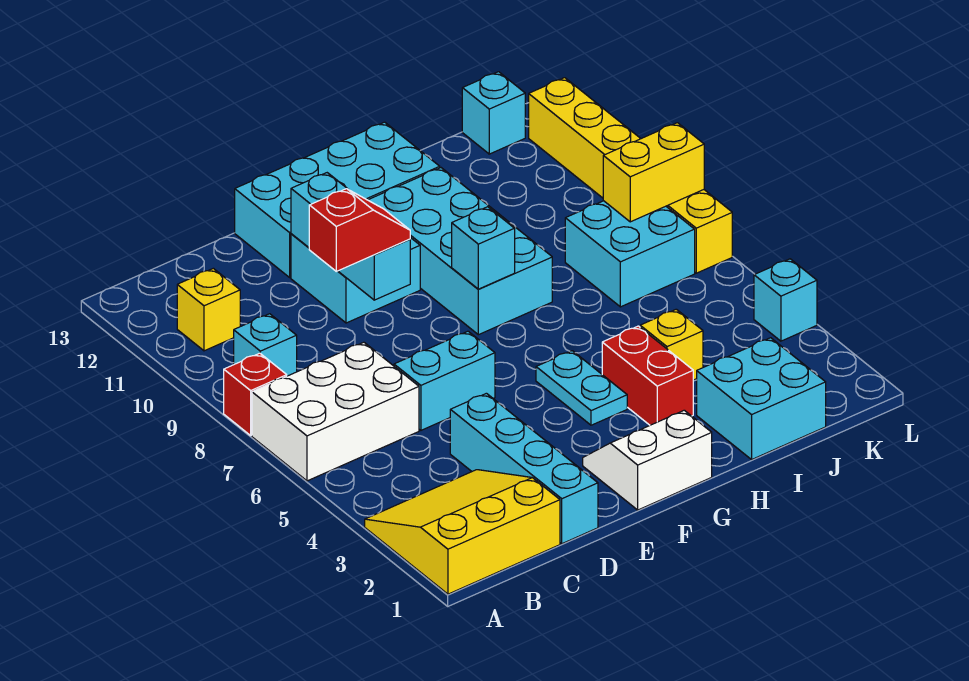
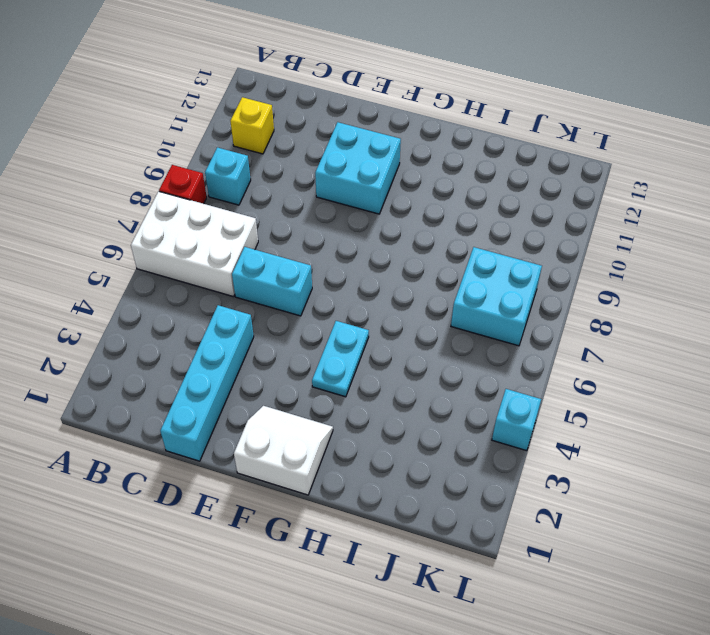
none -> yellow 3x3 slope [365,470,560,594]
none -> cyan 2x4 brick [235,122,440,278]
none -> cyan 2x4 brick [368,168,552,335]

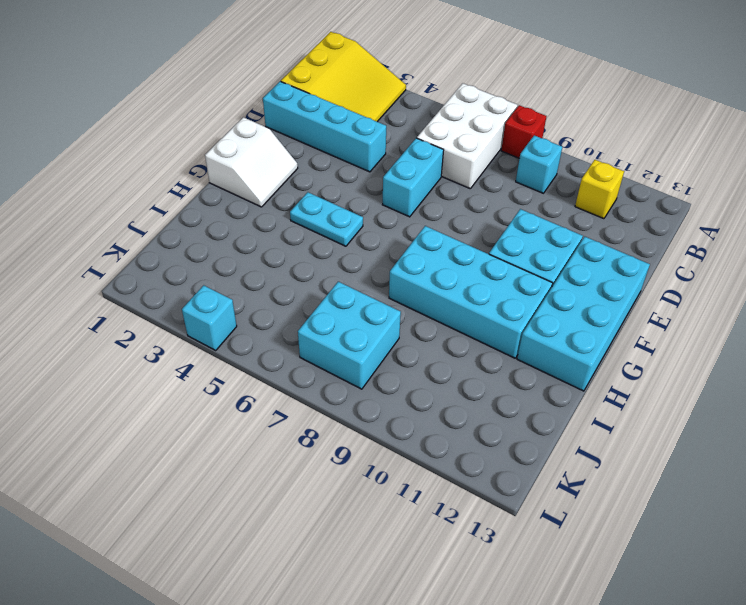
none -> red 1x2 brick [602,326,693,425]
none -> cyan 2x2 brick [697,338,826,459]
none -> yellow 1x1 brick [640,309,703,380]

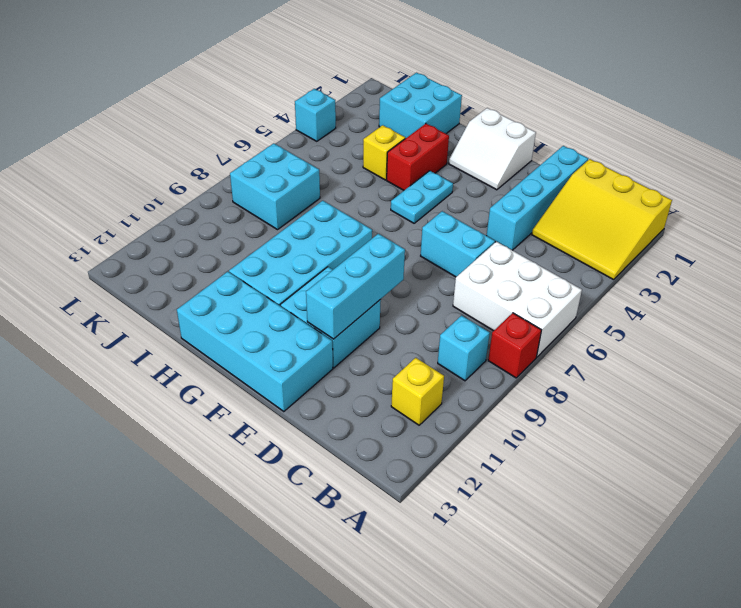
none -> cyan 1x1 brick [462,72,525,154]
none -> yellow 1x6 brick [529,78,732,273]
none -> cyan 1x1 brick [452,207,515,289]

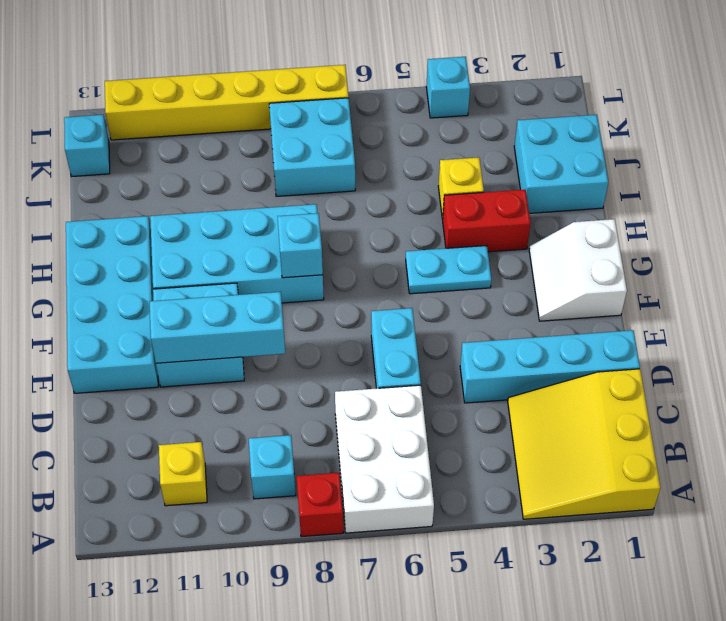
none -> yellow 1x2 brick [603,123,704,222]
none -> red 1x2 slope [309,189,410,271]

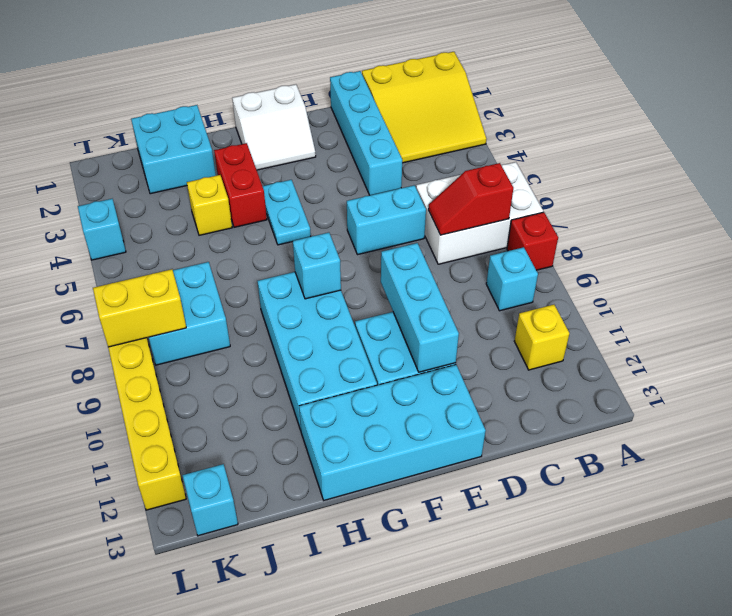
red 1x2 slope [428,163,513,235] -> red 1x2 slope moved to [309,189,410,271]

